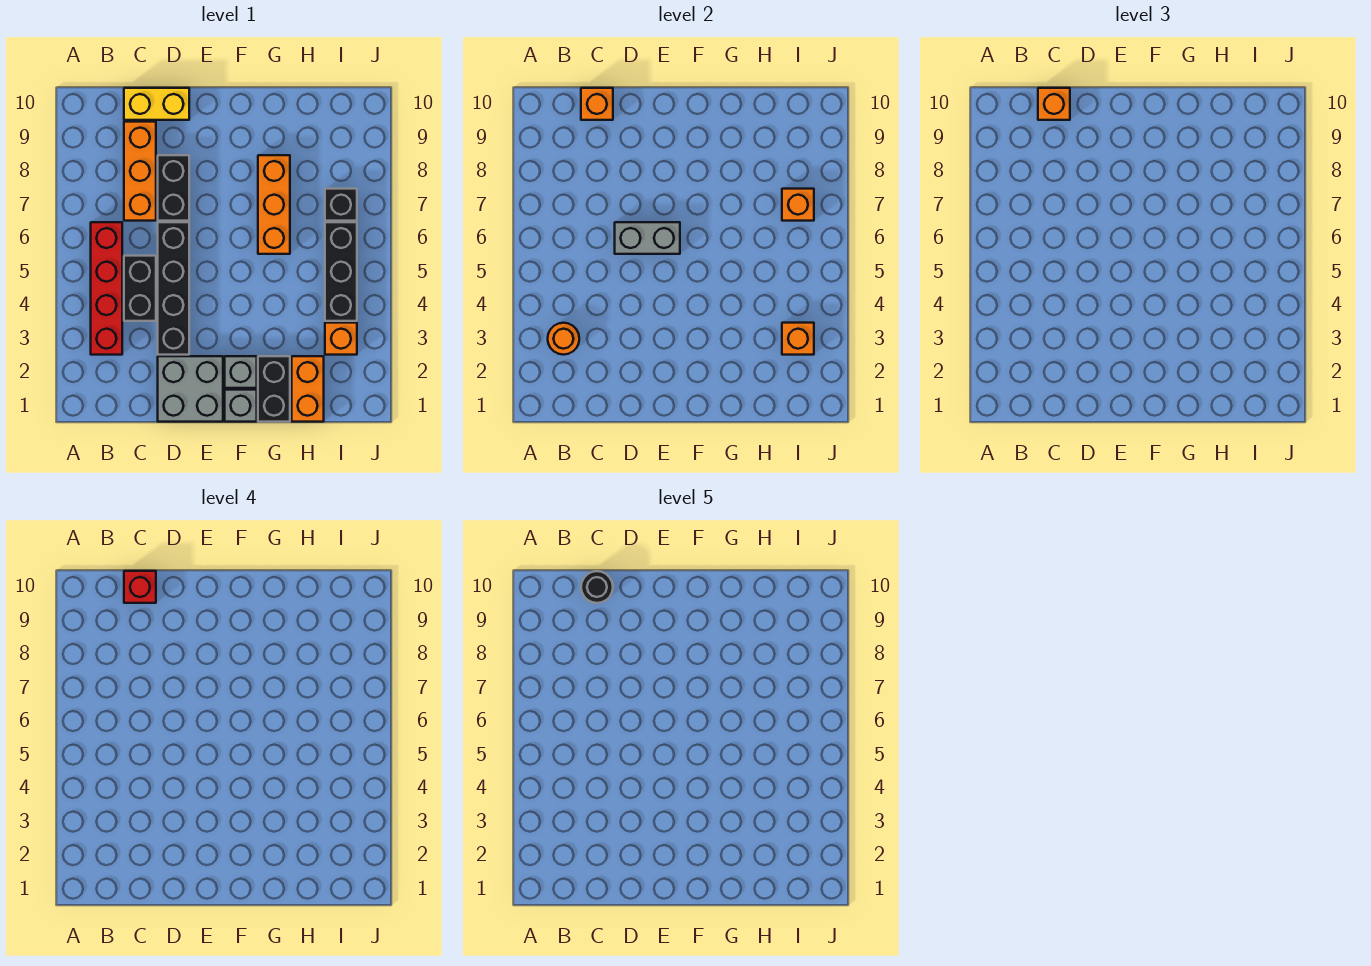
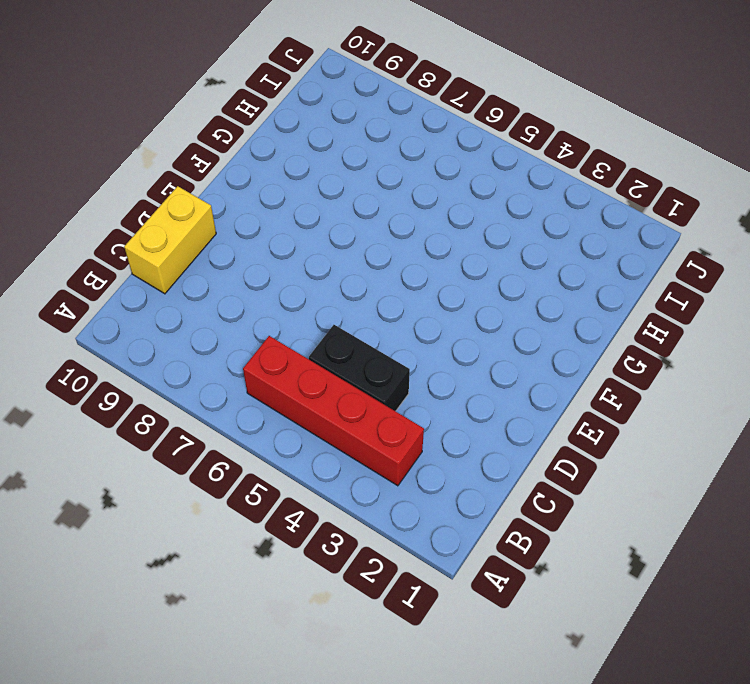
none -> orange 1x3 brick [124,122,156,221]
none -> grey 2x2 brick [158,356,223,422]
none -> black 1x4 brick [158,222,189,355]

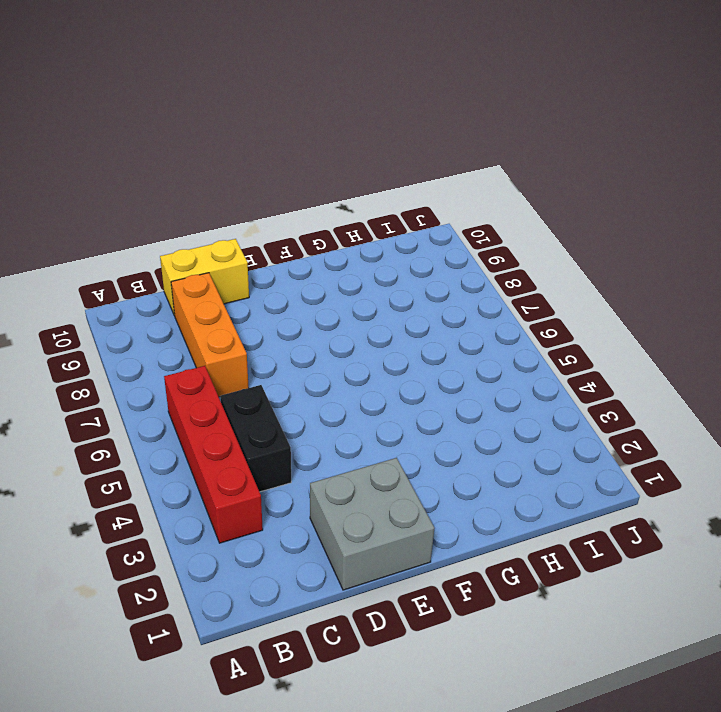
none -> black 1x4 brick [158,222,189,355]
none -> black 1x2 brick [158,155,189,221]
none -> grey 1x1 brick [225,390,257,422]

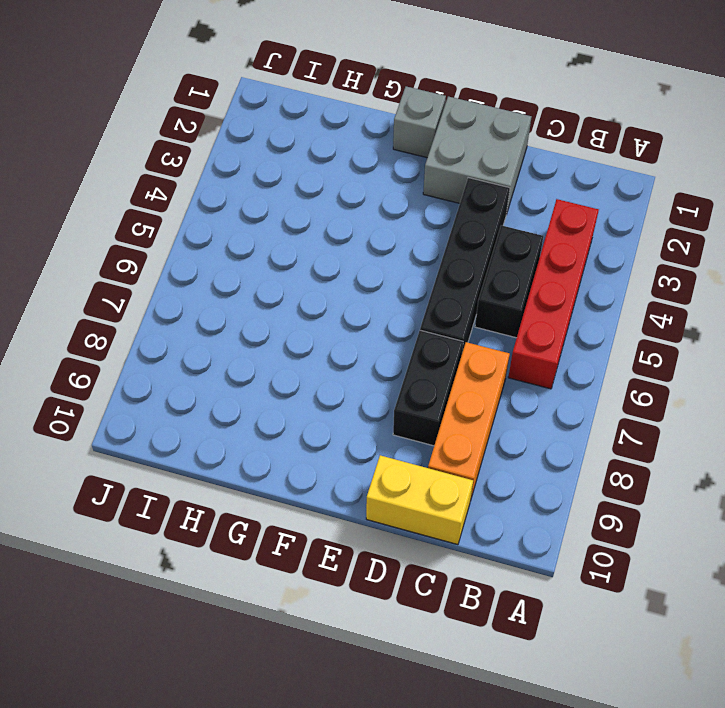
none -> grey 1x1 brick [225,356,257,388]
none -> black 1x2 brick [258,356,290,422]
none -> orange 1x3 brick [258,155,290,254]

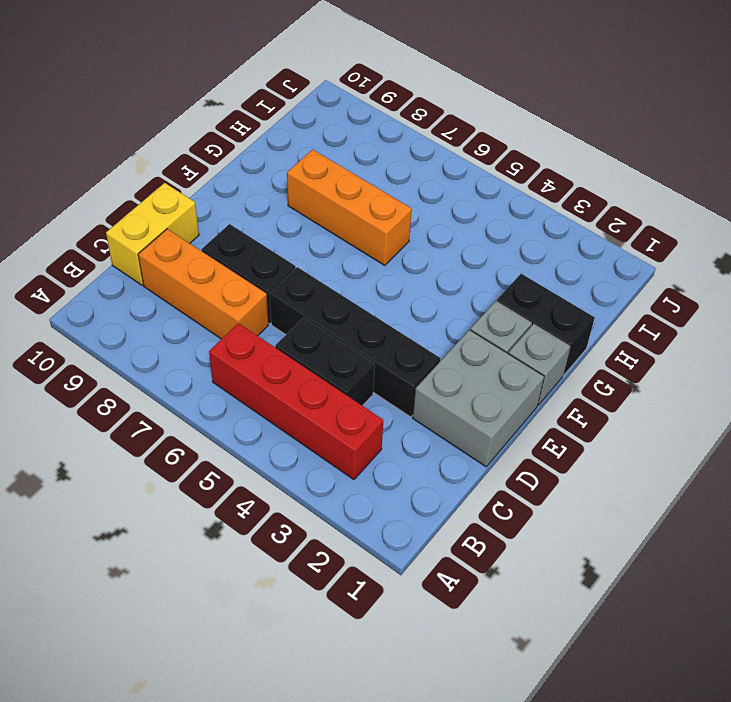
none -> orange 1x2 brick [292,356,324,422]
none -> orange 1x1 brick [325,323,357,355]
none -> black 1x3 brick [325,222,357,321]

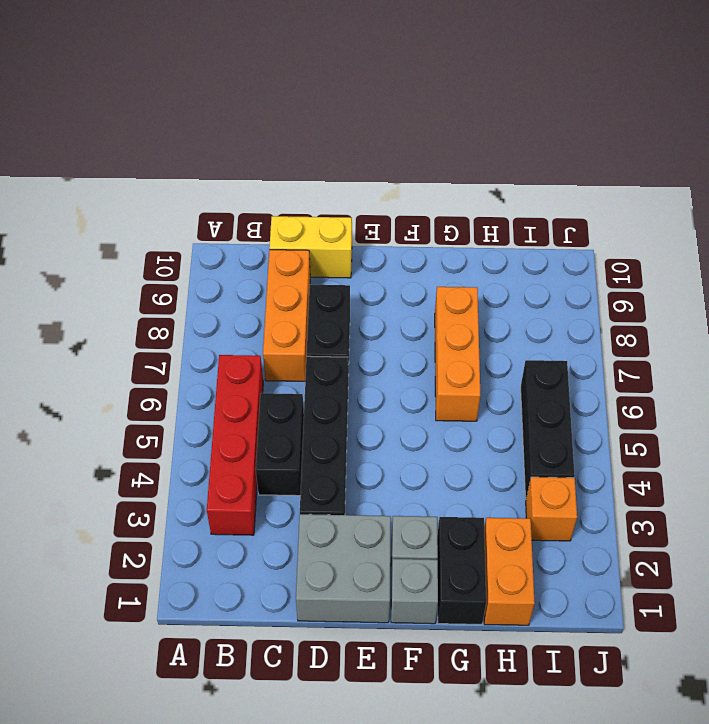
none -> black 1x1 brick [325,189,357,221]
none -> orange 1x1 round brick [548,323,579,355]
none -> orange 1x1 brick [581,88,613,120]

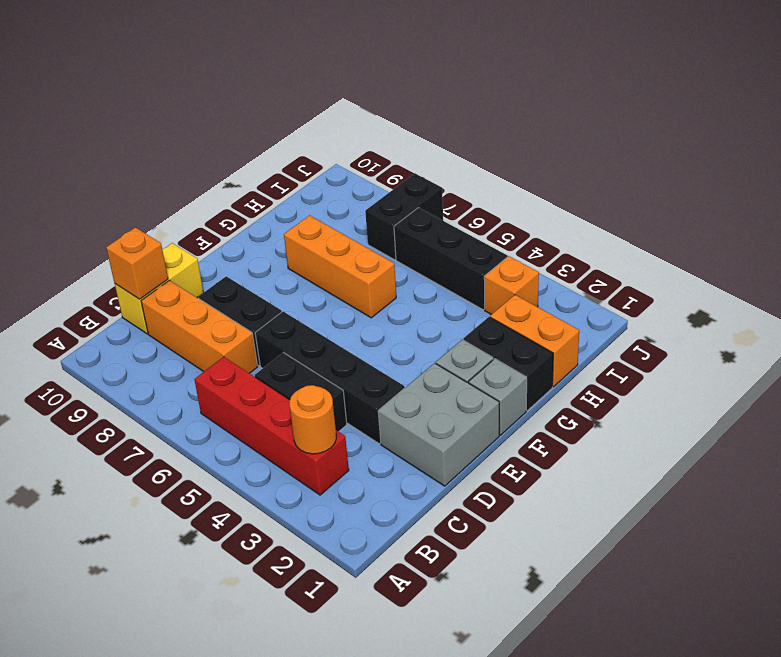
black 1x2 brick [365,174,443,260] -> black 1x1 brick [325,189,357,221]
none -> grey 1x2 brick [615,222,680,254]
none -> orange 1x1 brick [782,323,814,355]
none -> orange 1x1 brick [782,189,814,221]

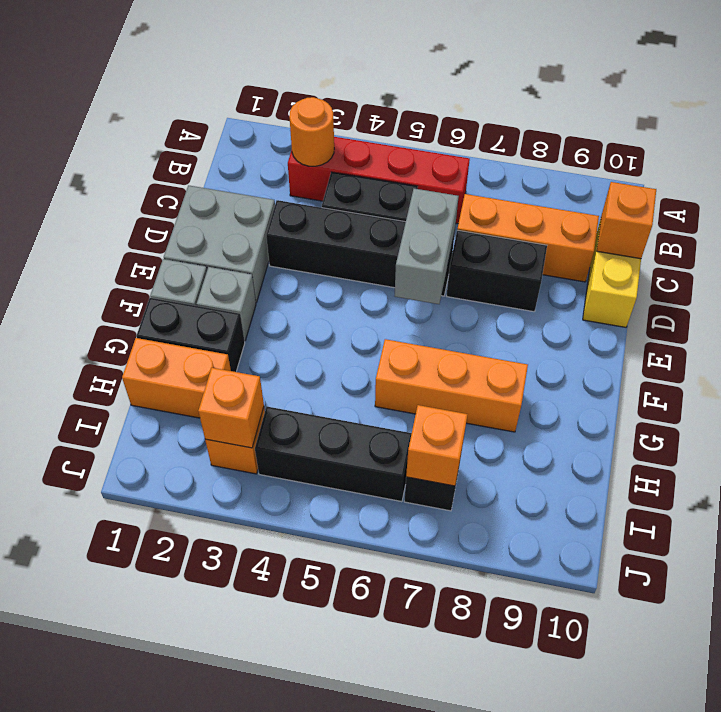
none -> orange 1x1 brick [1038,88,1070,120]
none -> red 1x1 brick [124,571,156,603]
none -> black 1x1 round brick [581,571,613,603]

